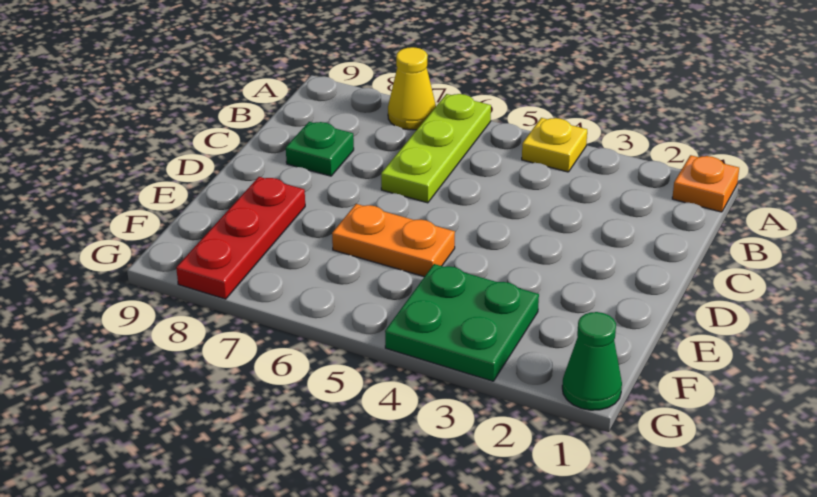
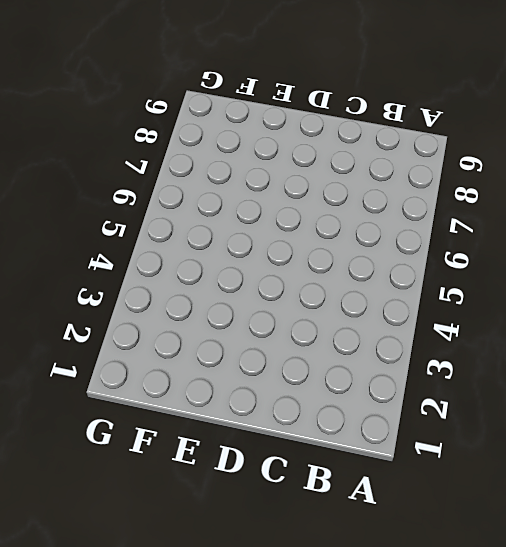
none -> orange 1x1 plate [672,155,739,212]
none -> yellow 1x1 plate [522,118,587,172]

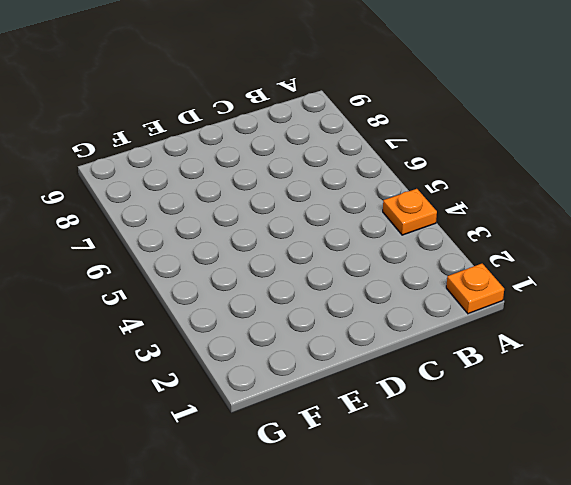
orange 1x1 plate [383,189,437,235] -> yellow 1x1 plate [522,118,587,172]
none -> lime 1x3 plate [381,94,491,203]
none -> yellow 1x1 cone [388,47,436,130]

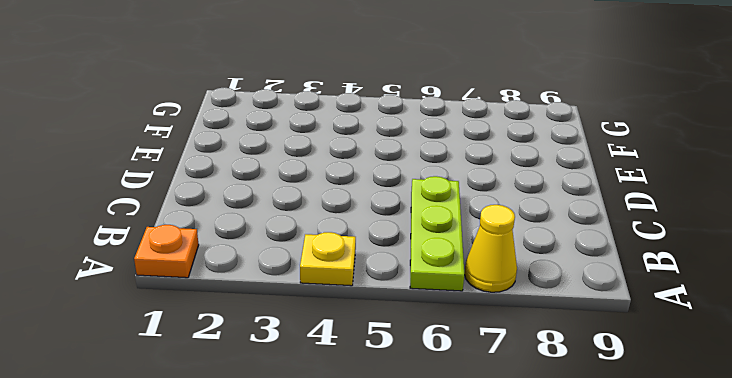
none -> green 1x1 plate [286,122,354,176]
none -> orange 1x2 plate [332,204,455,277]

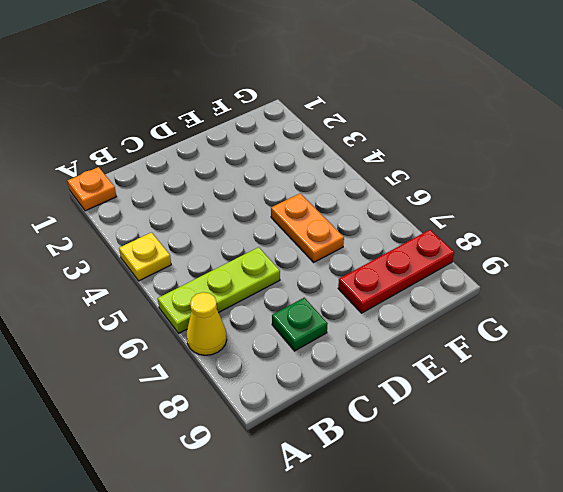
none -> green 2x2 plate [385,264,539,381]
none -> green 1x1 cone [562,312,622,410]

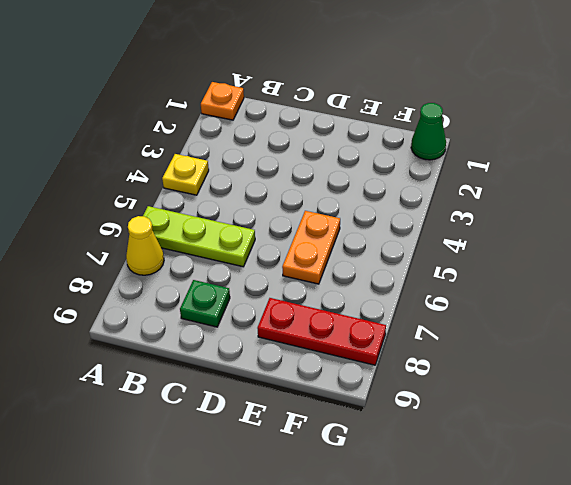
none -> green 2x2 plate [385,264,539,381]

